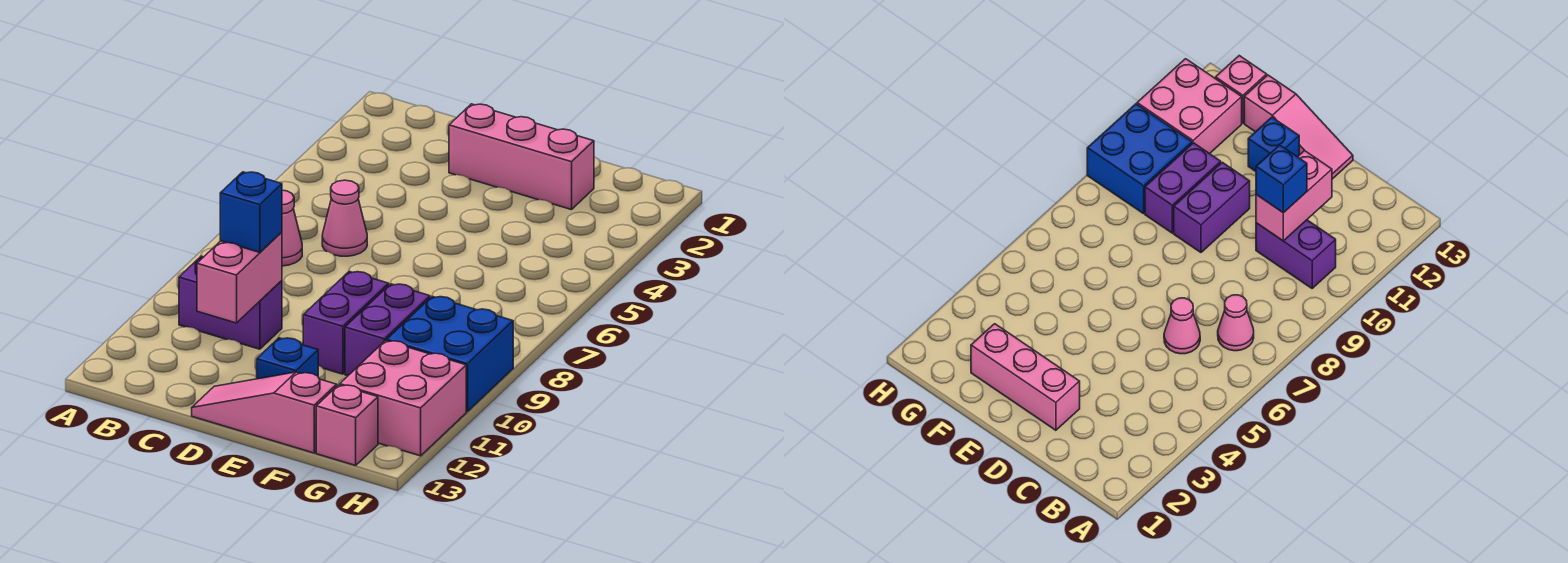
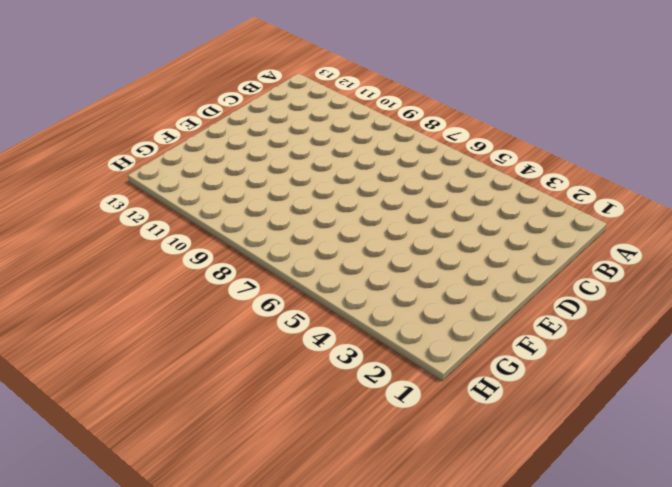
none -> pink 1x1 cone [282,190,302,266]
none -> purple 1x2 brick [179,256,282,349]
none -> pink 1x1 cone [322,180,367,256]

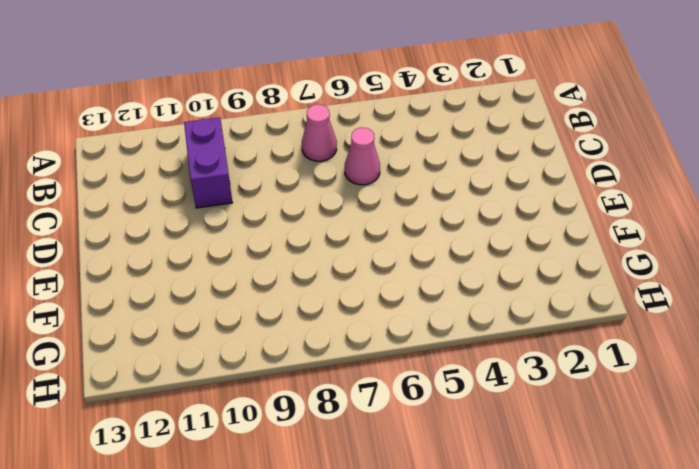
none -> pink 1x3 brick [449,104,594,210]
none -> pink 1x3 slope [192,372,337,453]
none -> purple 1x2 brick [303,271,389,374]

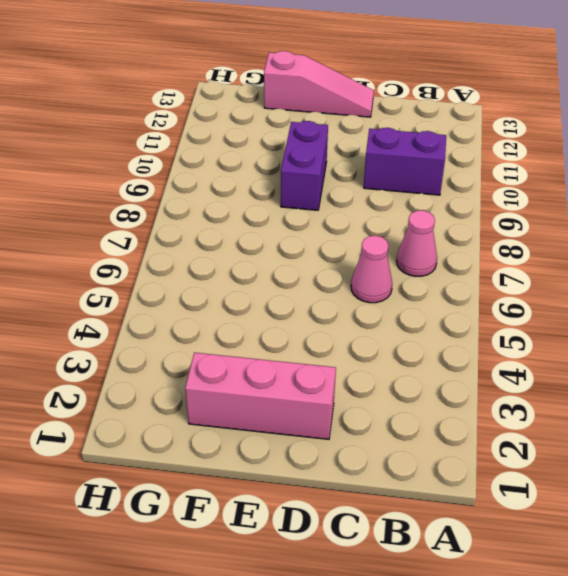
none -> blue 1x1 brick [257,338,318,379]
none -> purple 1x2 brick [345,284,430,376]
none -> blue 2x2 brick [386,296,513,412]

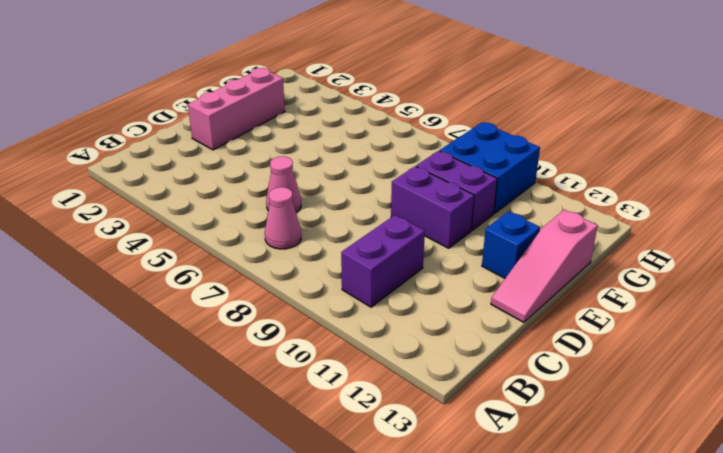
none -> pink 2x2 brick [340,341,466,456]
none -> pink 1x1 brick [316,385,378,465]
none -> pink 1x2 brick [197,232,282,323]

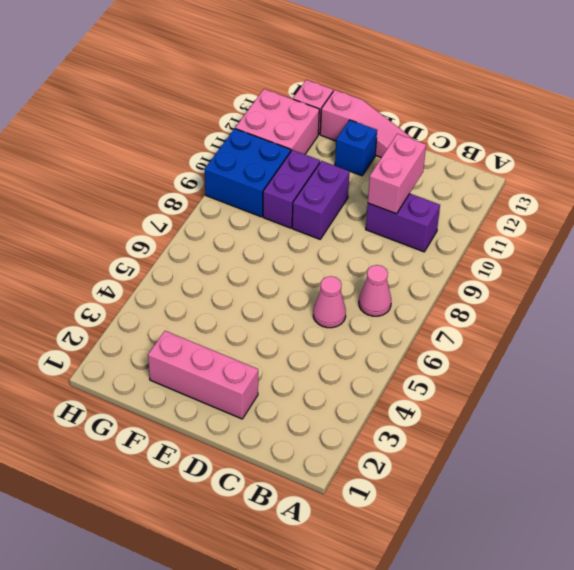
none -> blue 1x1 brick [220,172,282,253]

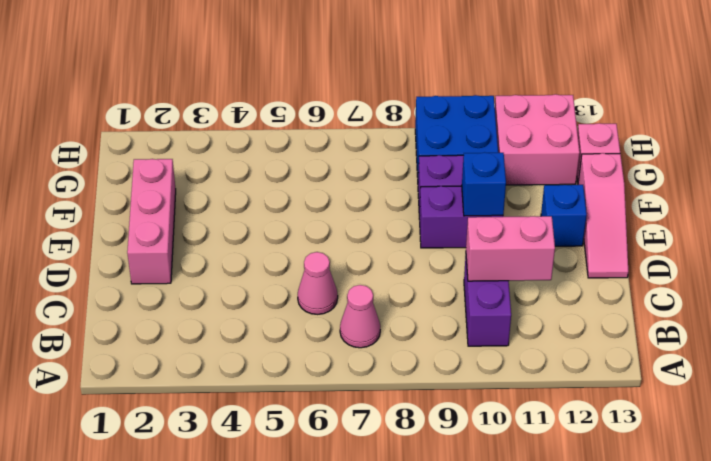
blue 1x1 brick [462,152,506,216] -> blue 1x1 brick moved to [220,172,282,253]

